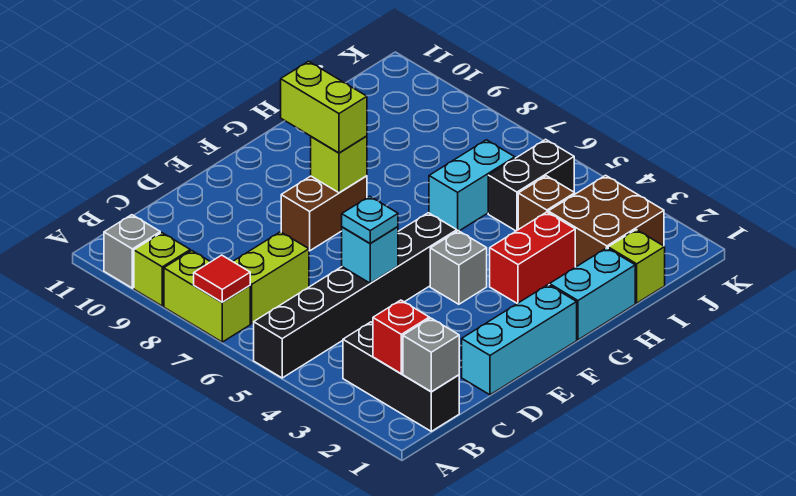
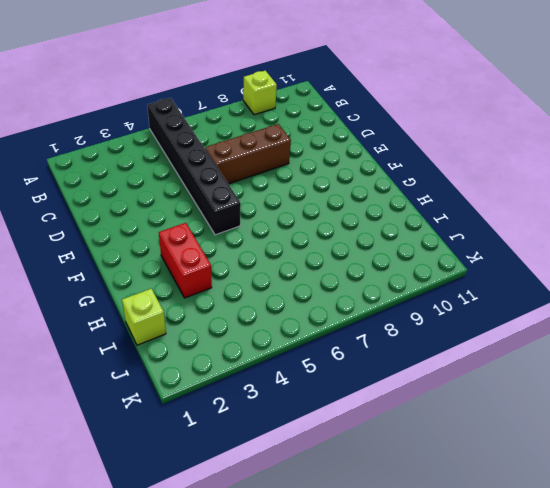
brown 1x3 brick [205,124,291,184] -> none
none -> lime 1x2 brick [164,251,250,342]
none -> grey 1x1 brick [104,215,160,288]
none -> black 1x3 brick [343,322,459,431]

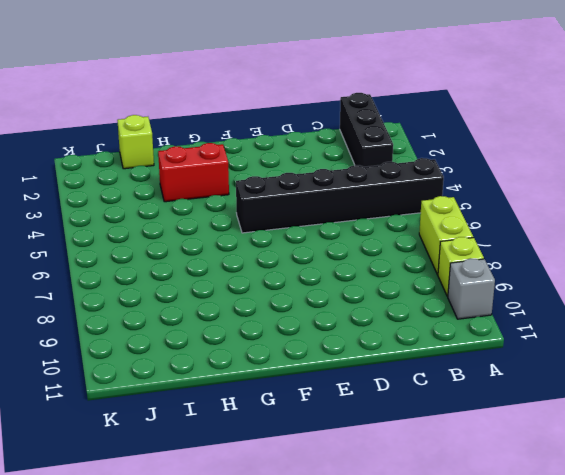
none -> lime 1x2 brick [233,232,309,324]
none -> cyan 1x3 brick [462,285,577,395]
none -> brown 1x2 brick [281,176,367,251]

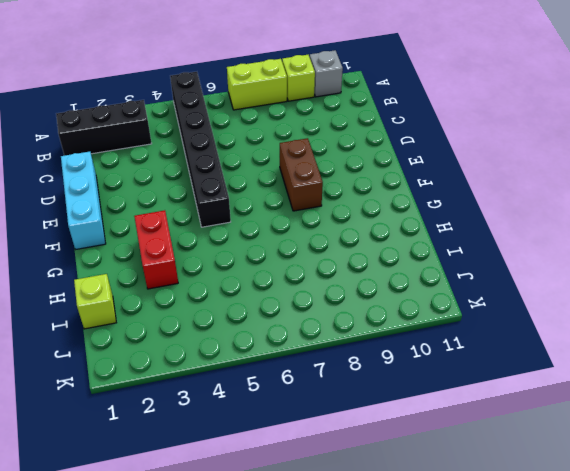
none -> lime 1x2 brick [233,232,309,324]
none -> grey 1x1 brick [430,231,487,304]
none -> cyan 1x2 brick [550,248,635,340]

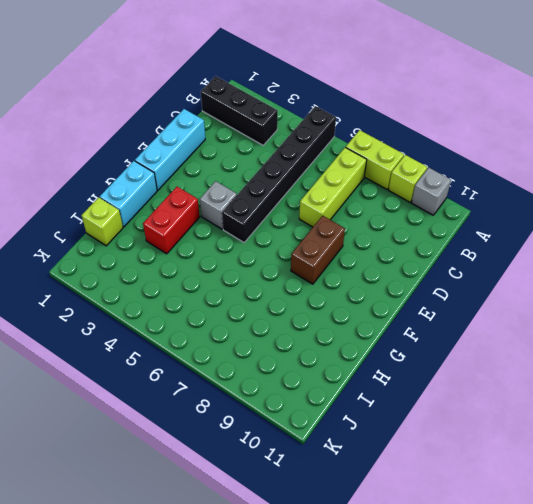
lime 1x3 brick [299,147,367,227] -> lime 1x2 brick [233,232,309,324]
none -> cyan 1x2 brick [429,140,515,231]
none -> brown 2x2 brick [548,175,664,267]
none -> brown 1x1 brick [518,176,575,230]

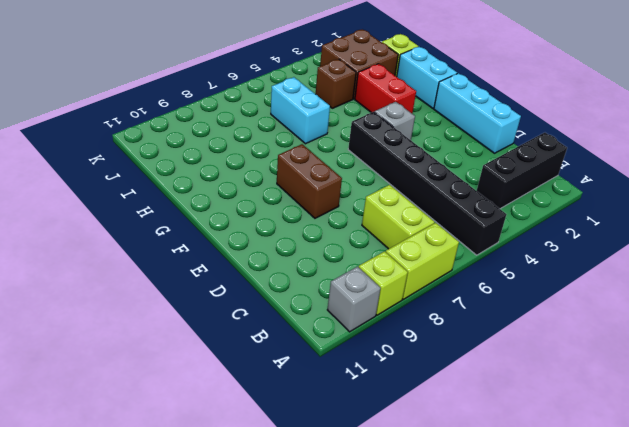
none -> black 1x2 brick [488,139,574,231]
none -> red 1x1 tile [194,255,250,302]
none -> grey 1x1 brick [403,318,459,392]

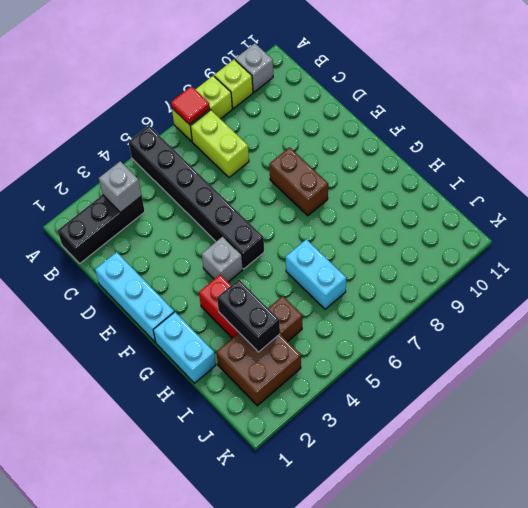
grey 1x1 brick [99,161,142,213] -> grey 1x1 brick moved to [403,318,459,392]
black 1x2 brick [217,279,280,352] -> black 1x2 brick moved to [488,139,574,231]
none -> lime 1x1 brick [608,230,665,303]
none -> red 1x1 brick [373,300,429,374]
none -> cyan 1x1 brick [342,227,398,283]

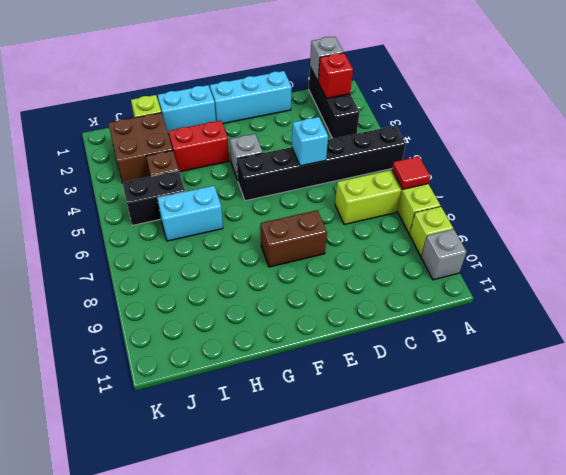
none -> lime 1x1 brick [311,136,367,193]
none -> cyan 1x1 plate [342,196,398,243]
none -> lime 1x2 brick [281,61,367,153]

